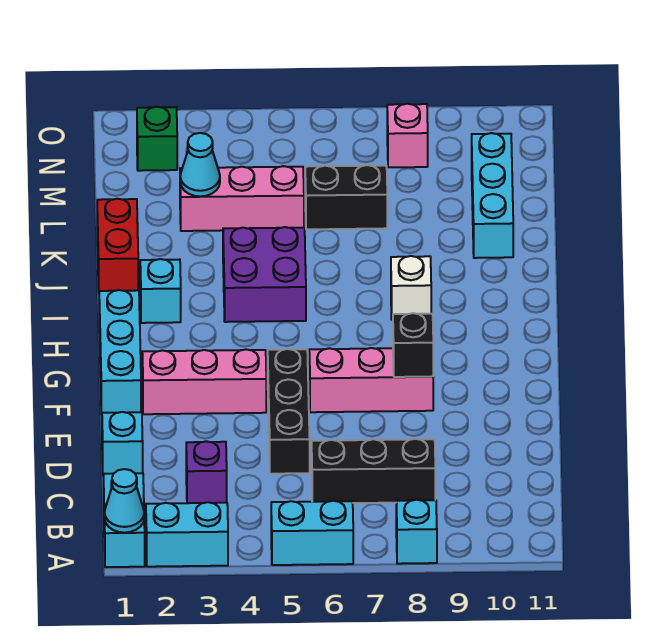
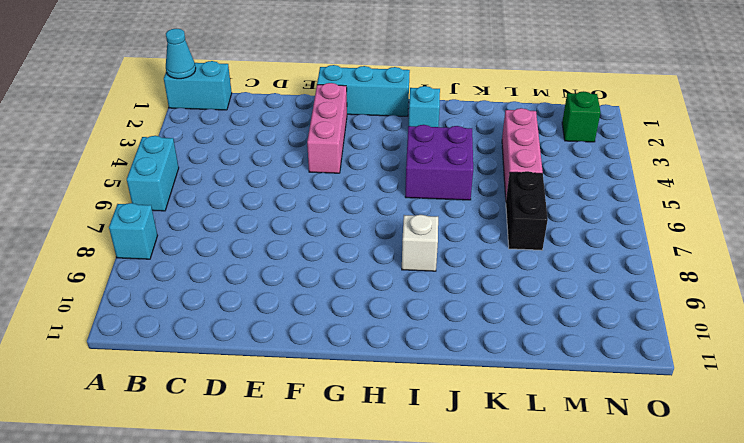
none -> cyan 1x2 brick [146,502,228,567]
none -> purple 1x1 brick [186,441,227,503]
none -> black 1x3 brick [312,439,435,503]

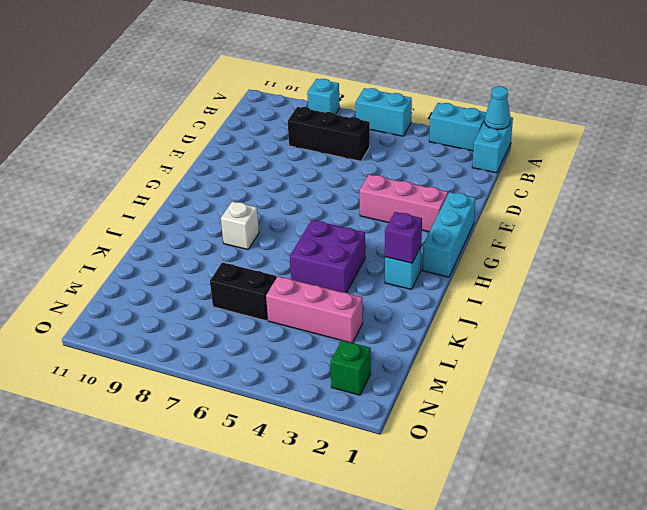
purple 1x1 brick [385,212,422,263] -> purple 1x1 brick moved to [186,441,227,503]
none -> cyan 1x1 brick [102,412,143,476]
none -> black 1x3 brick [268,349,310,474]
none -> pink 1x3 brick [309,348,433,412]

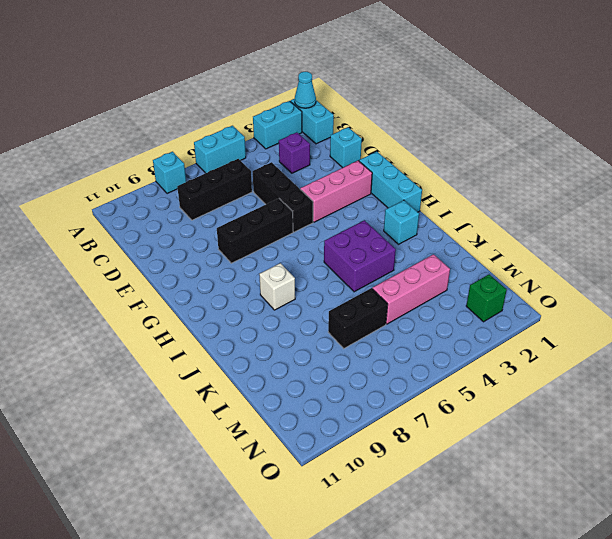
black 1x3 brick [217,198,293,263] -> pink 1x3 brick [309,348,433,412]
none -> red 1x2 brick [97,199,138,291]
none -> cyan 1x3 brick [472,133,513,258]
none -> pink 1x1 brick [387,104,428,167]

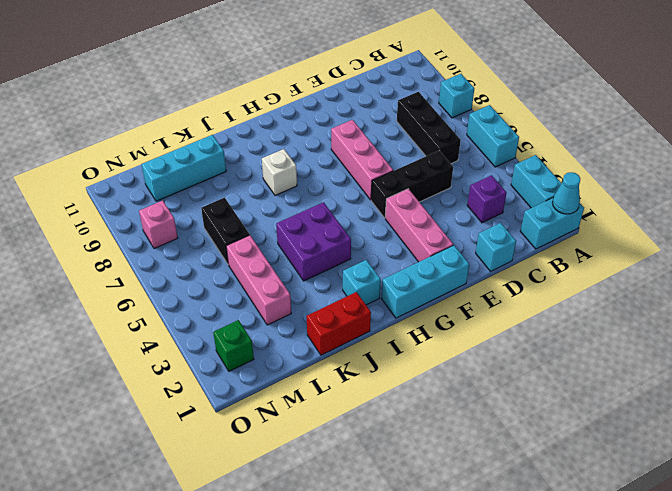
none -> black 1x1 brick [393,313,433,377]
none -> cyan 1x1 cone [180,133,220,196]

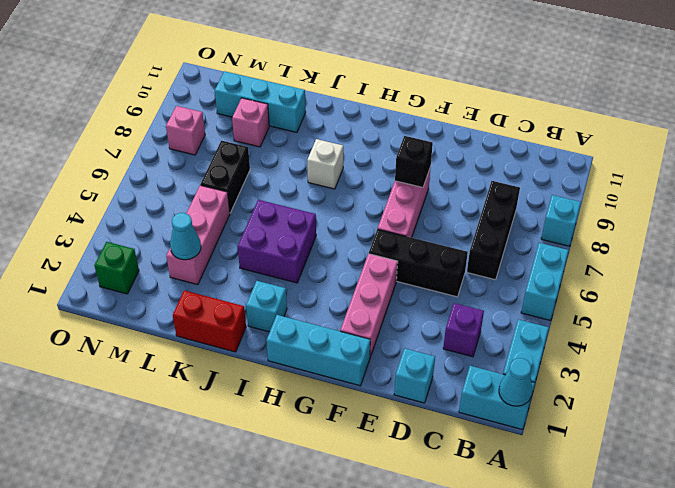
pink 1x1 brick [232,98,269,147] -> none

